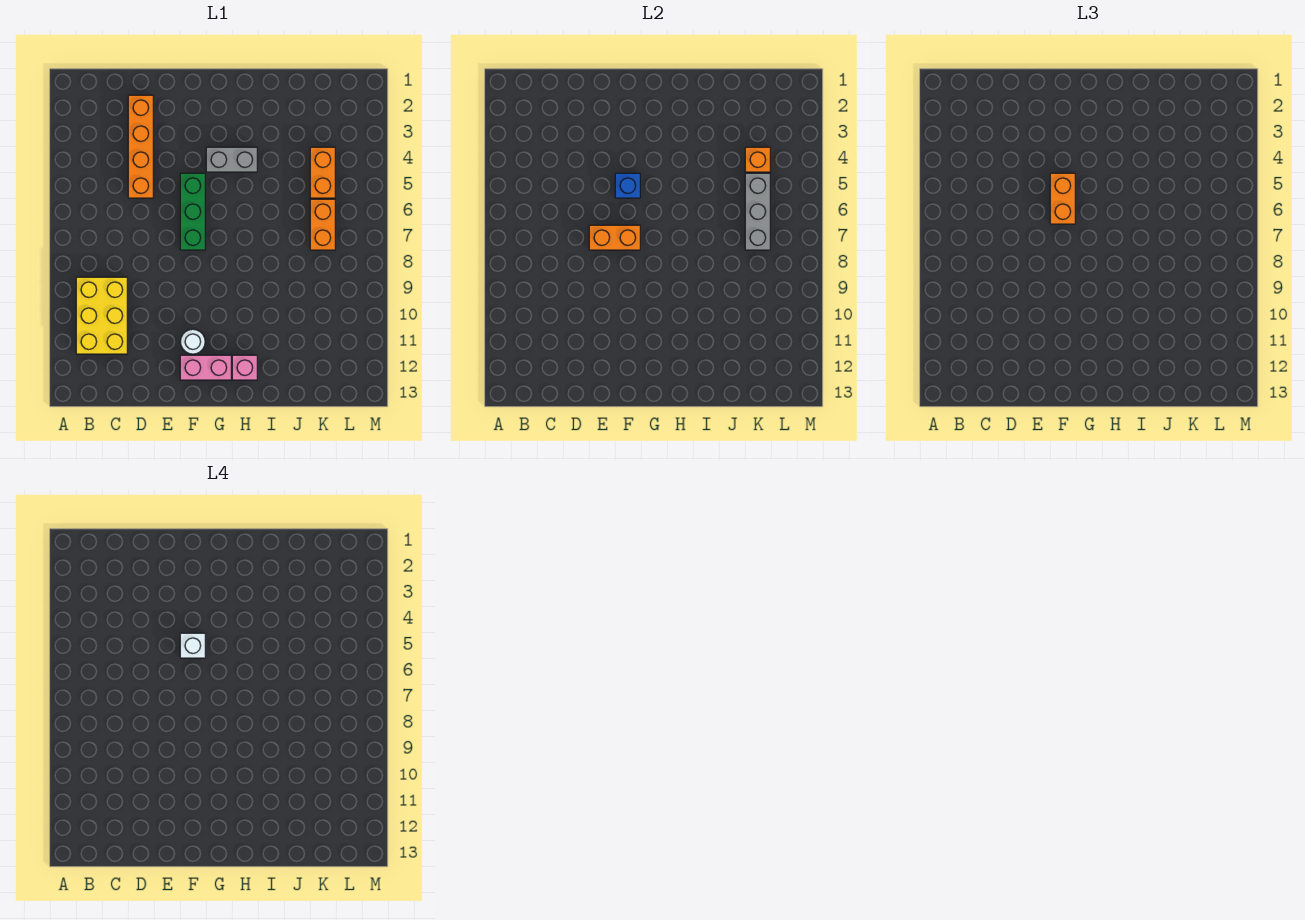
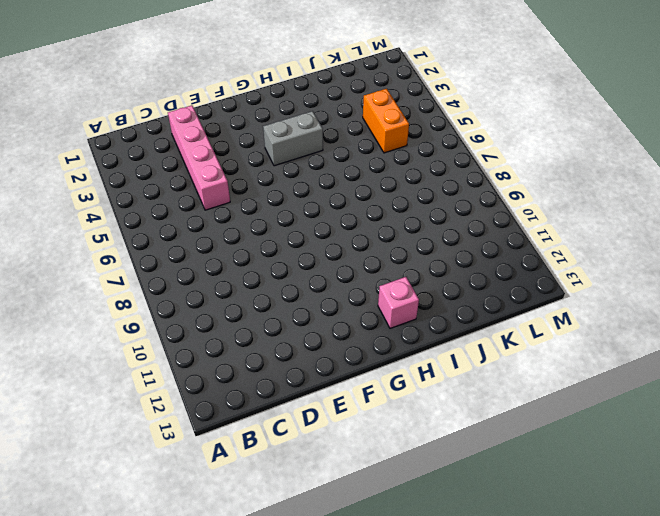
pink 1x4 brick [168,105,230,210] -> orange 1x4 brick [128,95,153,198]
none -> yellow 2x3 brick [76,277,127,354]
none -> green 1x3 brick [180,173,205,250]
none -> white 1x1 round brick [180,329,205,354]

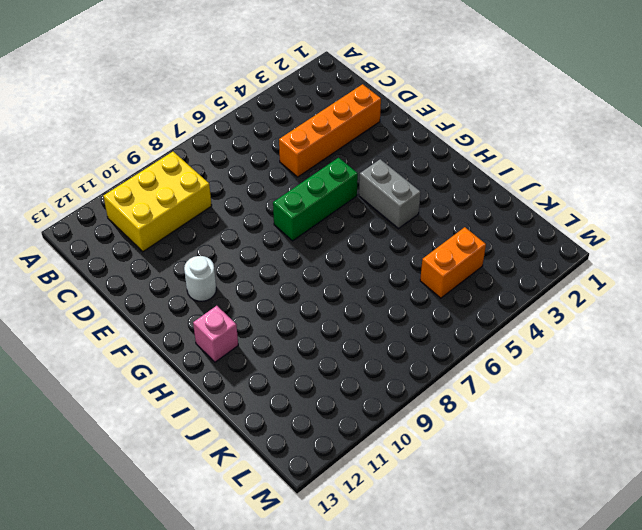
none -> pink 1x2 brick [180,355,231,380]
none -> orange 1x2 brick [310,199,335,250]
none -> orange 1x2 brick [589,225,640,250]

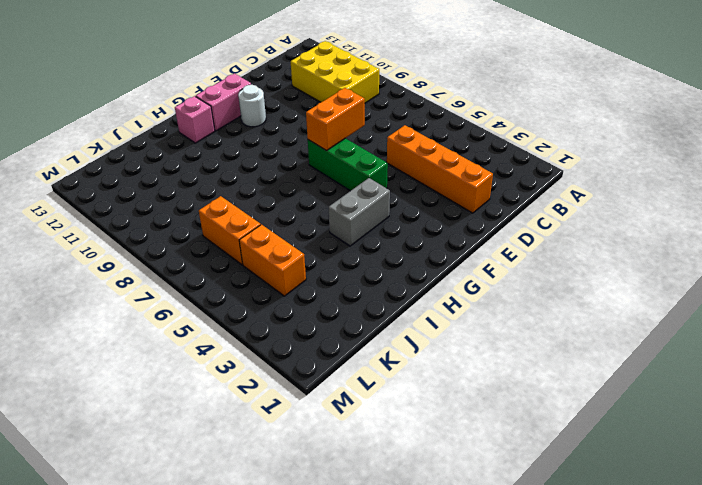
none -> blue 1x1 brick [615,173,640,198]
none -> orange 1x1 brick [745,147,770,172]
none -> grey 1x3 brick [745,173,770,250]

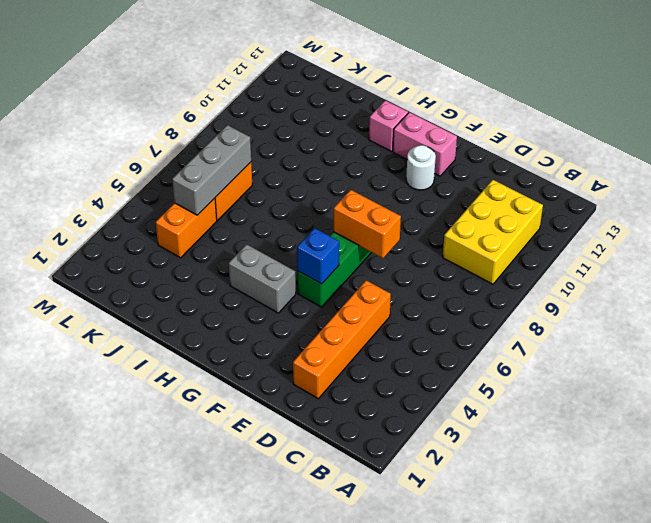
none -> orange 1x1 brick [745,147,770,172]
none -> orange 1x2 brick [1050,173,1075,224]
none -> white 1x1 brick [180,633,205,658]

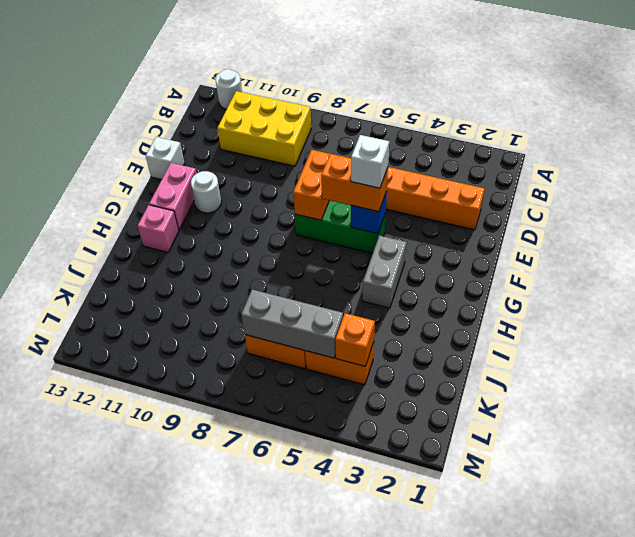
white 1x1 round brick [215,69,242,109] -> none
white 1x1 brick [146,137,185,180] -> none

